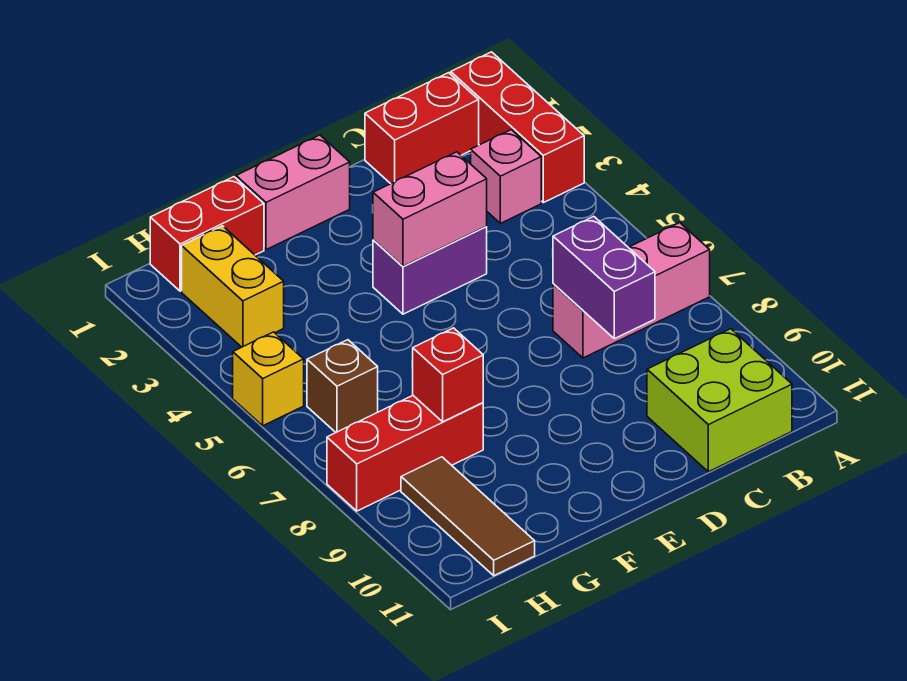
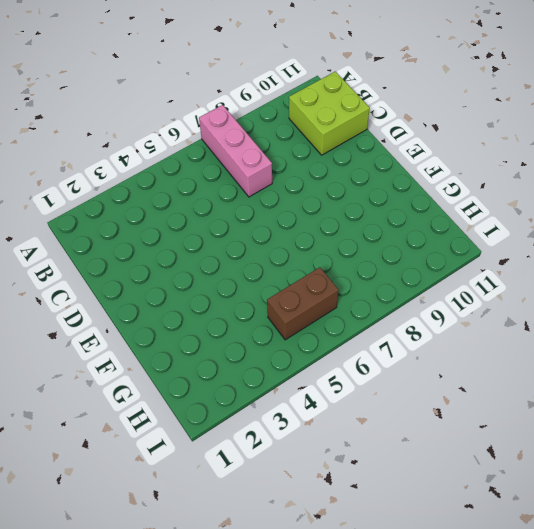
brown 1x2 brick [267,267,339,340] -> brown 1x1 brick [307,340,378,432]
none -> red 1x3 brick [451,52,584,203]
none -> red 1x2 brick [365,73,479,184]
none -> pink 1x1 brick [471,130,541,223]

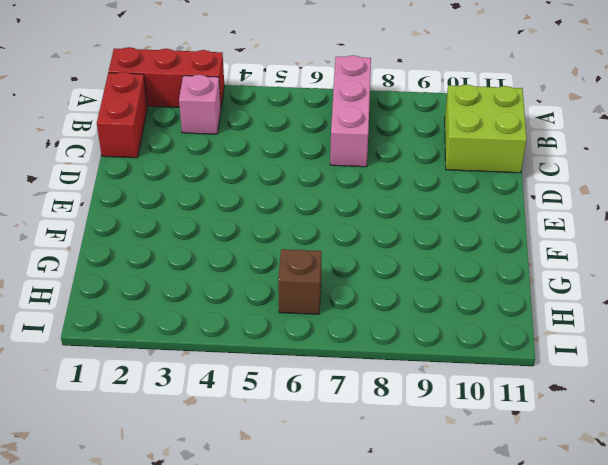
none -> purple 1x2 brick [373,226,487,314]
none -> pink 1x2 brick [236,135,350,250]
none -> red 1x2 brick [150,177,264,291]

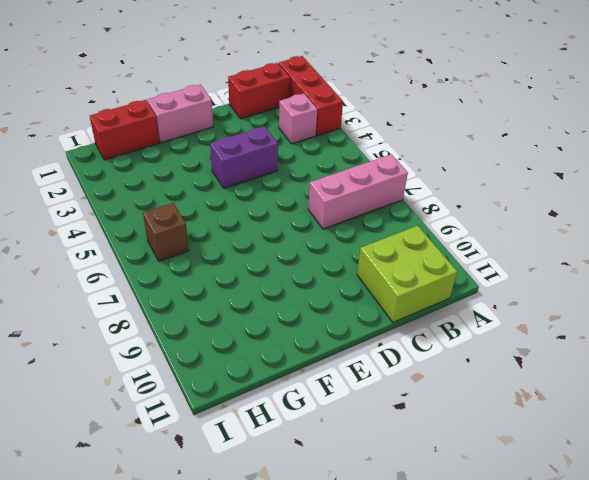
none -> red 1x3 brick [327,396,483,511]
none -> yellow 1x2 brick [182,226,284,347]
none -> brown 1x3 tile [401,457,535,576]

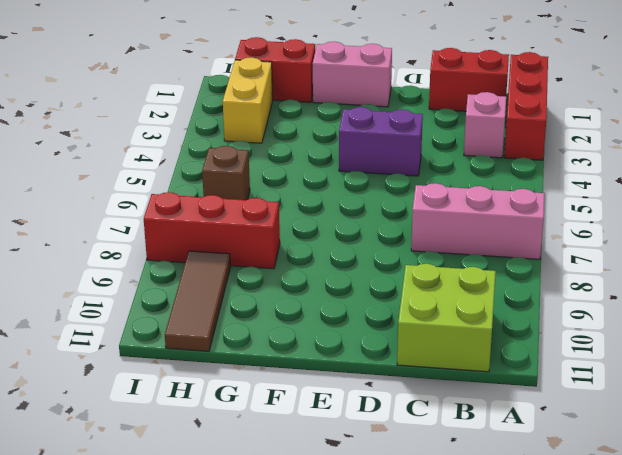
none -> yellow 1x1 brick [233,332,304,426]
none -> purple 1x2 brick [553,216,655,339]
none -> pink 1x2 brick [373,152,487,266]

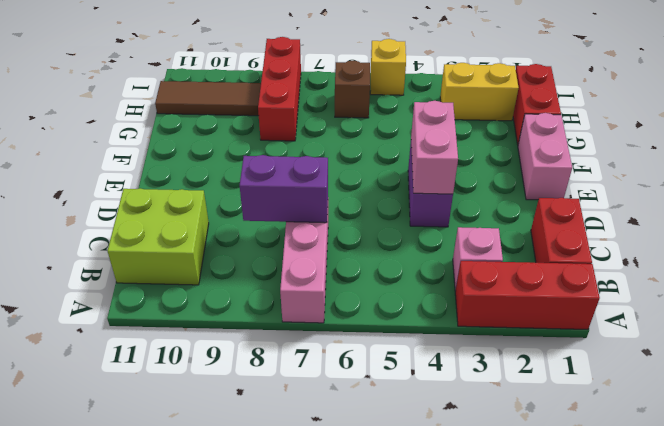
none -> red 1x1 brick [412,328,483,422]

